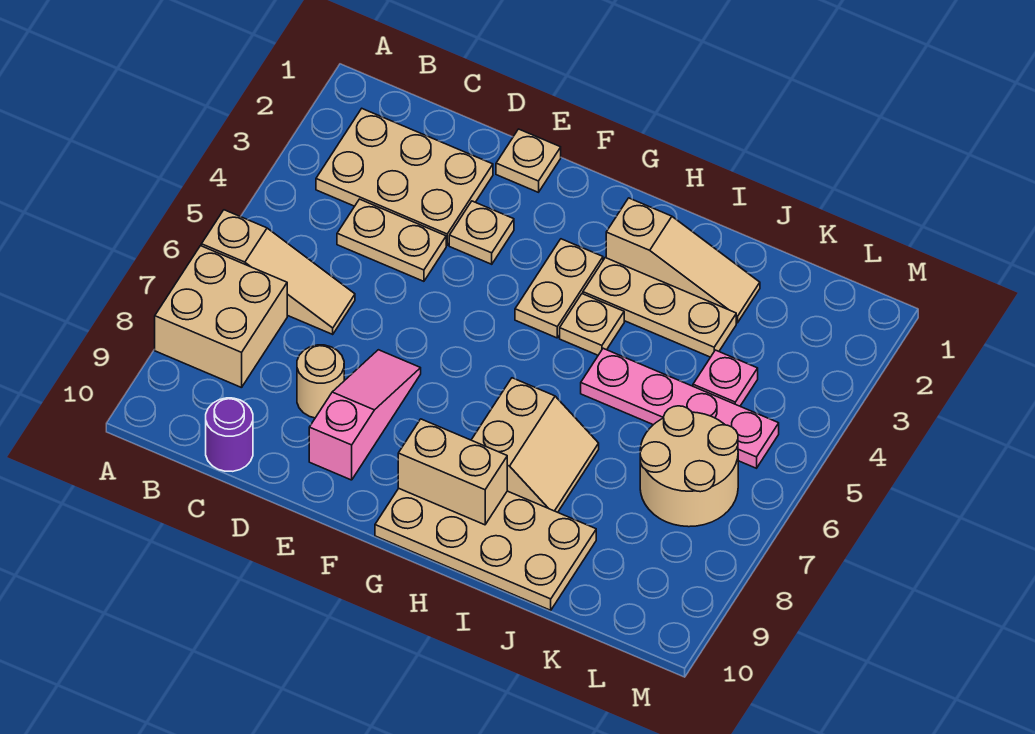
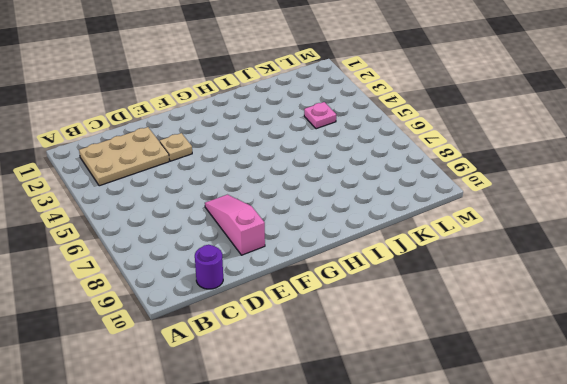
none -> tan 1x3 slope [201,210,355,334]
none -> tan 2x2 brick [155,246,287,388]
none -> tan 1x2 plate [337,199,446,281]

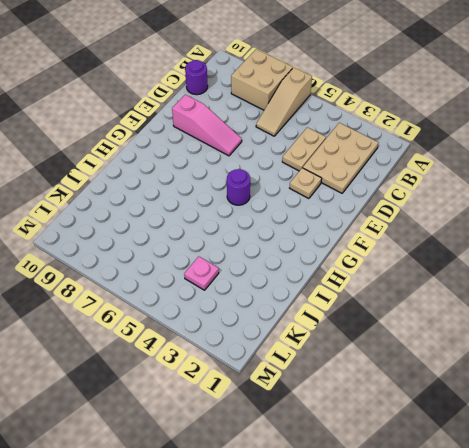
purple 1x1 round brick [227,169,250,205] -> none
none -> tan 1x1 round brick [297,345,344,418]
none -> tan 1x1 plate [496,129,561,192]
none -> tan 1x2 plate [515,239,603,338]

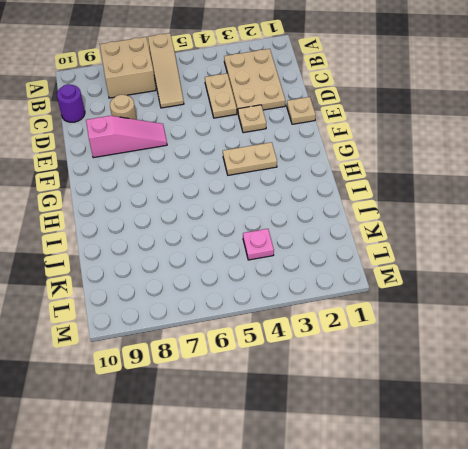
none -> tan 2x4 plate [375,488,596,610]
none -> tan 1x3 slope [606,198,760,323]
none -> tan 1x3 plate [583,258,736,357]

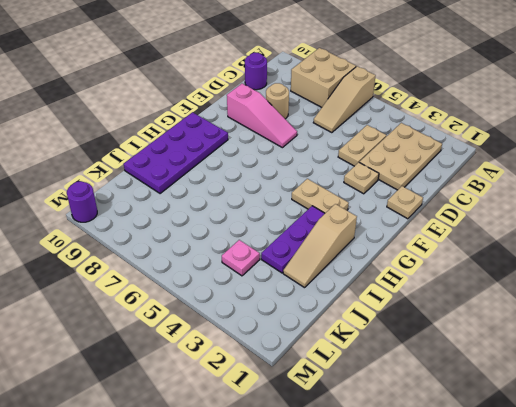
purple 2x4 plate [124,112,228,194] -> tan 2x4 plate [375,488,596,610]
purple 1x3 plate [261,206,325,273] -> tan 1x3 plate [583,258,736,357]
purple 1x1 round brick [67,181,97,222] -> none
none -> tan 1x1 plate [560,294,624,355]
none -> tan 2x2 slope [472,378,599,512]
none -> pink 1x4 plate [581,348,779,468]

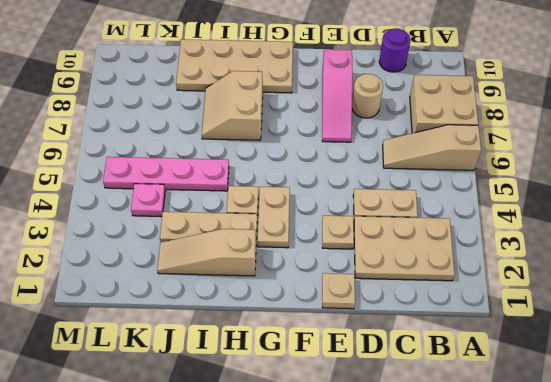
none -> tan 2x2 round brick [640,406,738,527]
none -> tan 1x2 brick [398,419,507,525]

